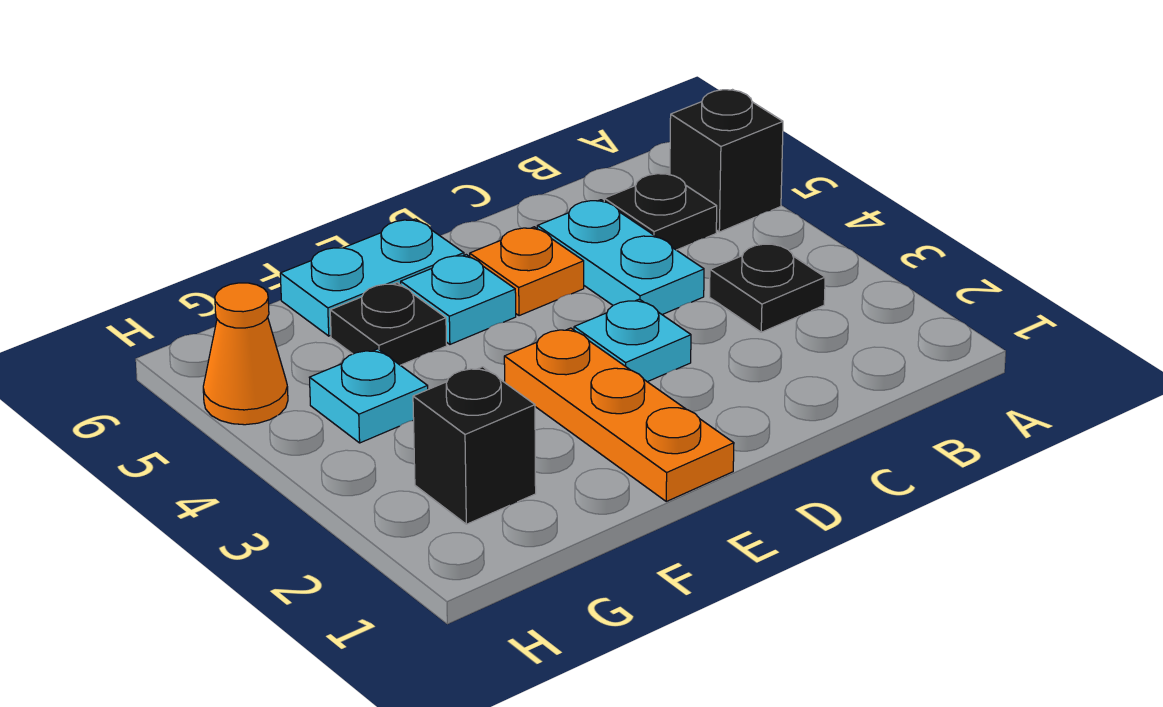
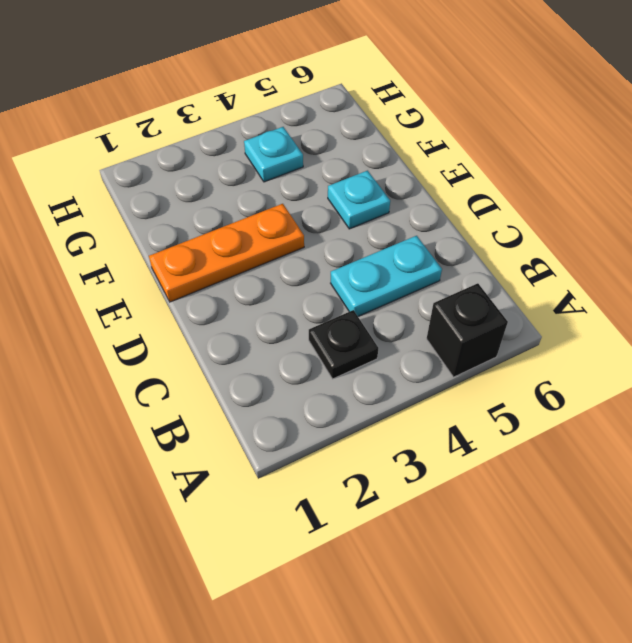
none -> black 1x1 plate [604,173,717,250]
none -> cyan 1x1 plate [574,299,691,382]
none -> orange 1x1 plate [470,227,584,316]

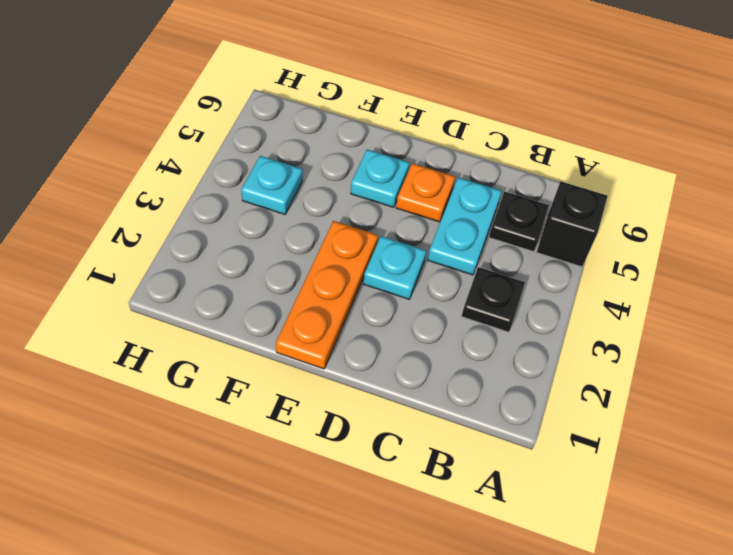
none -> cyan 1x2 plate [280,219,464,336]
none -> black 1x1 plate [330,283,447,365]
none -> black 1x1 brick [413,367,536,524]

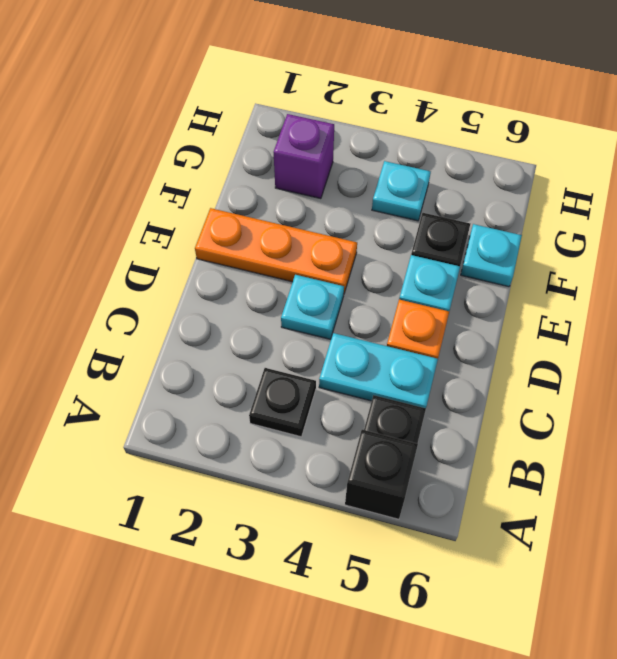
cyan 1x1 plate [461,224,522,287] -> cyan 1x2 plate [280,219,464,336]
purple 1x1 brick [274,114,334,199] -> black 1x1 brick [413,367,536,524]
none -> orange 1x1 cone [203,283,288,425]

